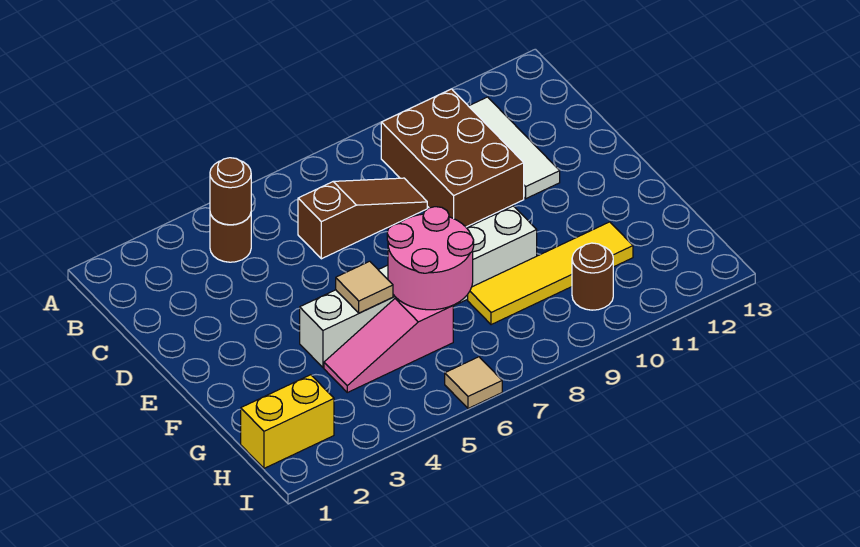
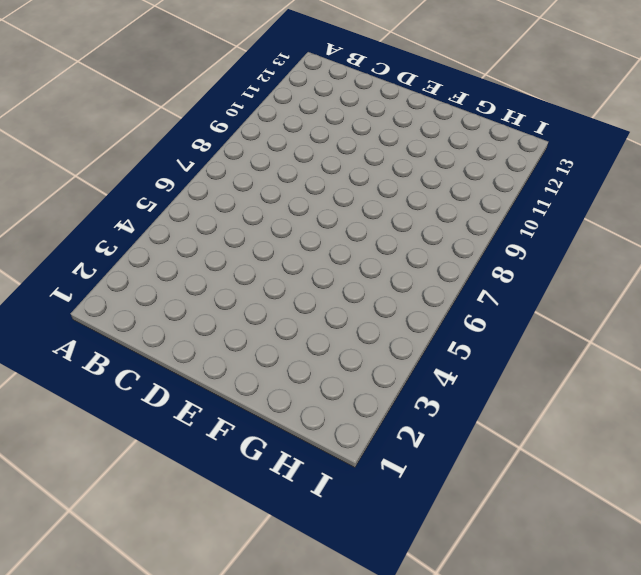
none -> brown 1x1 round brick [210,214,251,262]
none -> brown 2x3 brick [381,89,524,227]
none -> white 1x3 tile [469,97,560,199]

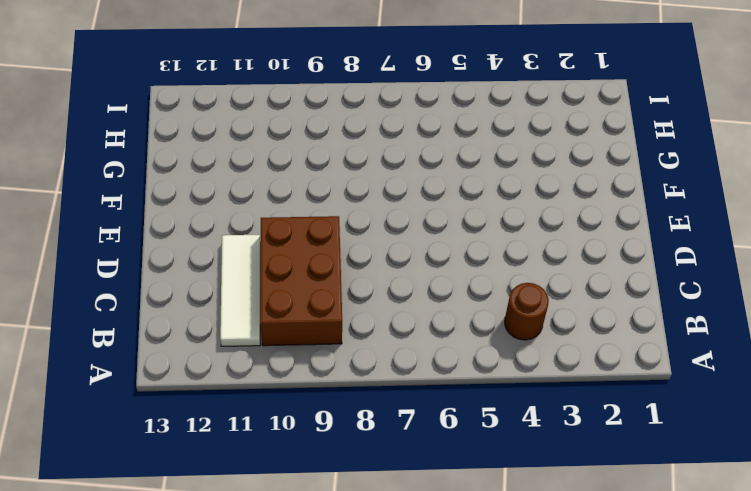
none -> brown 1x3 slope [298,178,427,259]
none -> white 1x6 brick [300,206,537,367]
none -> pink 1x3 slope [324,298,453,392]

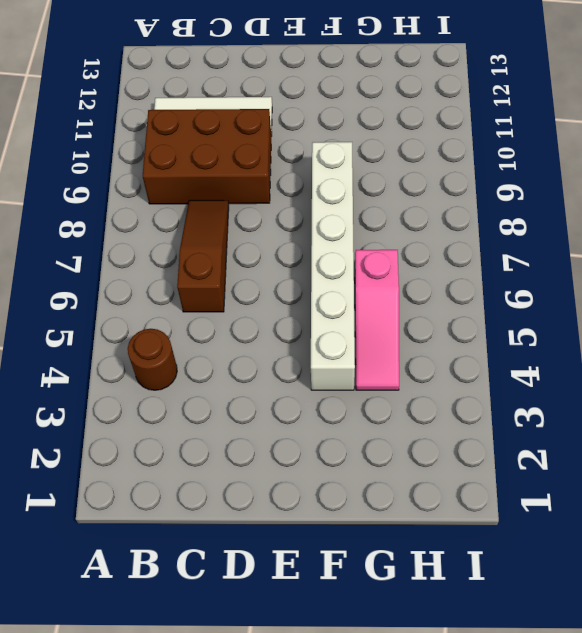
none -> yellow 1x4 tile [468,222,633,325]
none -> yellow 1x2 brick [241,375,334,468]
none -> brown 1x1 round brick [572,243,613,310]

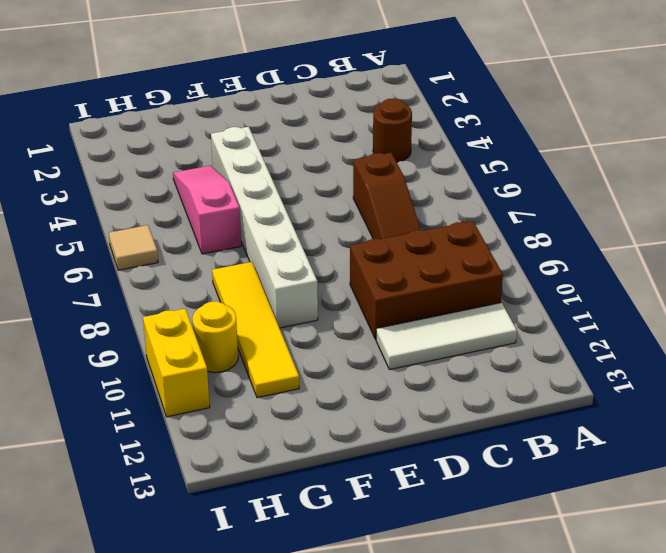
yellow 1x1 round brick [192,301,238,373] -> brown 1x1 round brick [572,243,613,310]
yellow 1x2 brick [143,309,210,417] -> yellow 1x2 brick moved to [241,375,334,468]
none -> brown 1x1 round brick [210,158,251,225]
none -> tan 1x1 tile [336,261,393,313]
none -> pink 2x2 round brick [387,207,474,310]

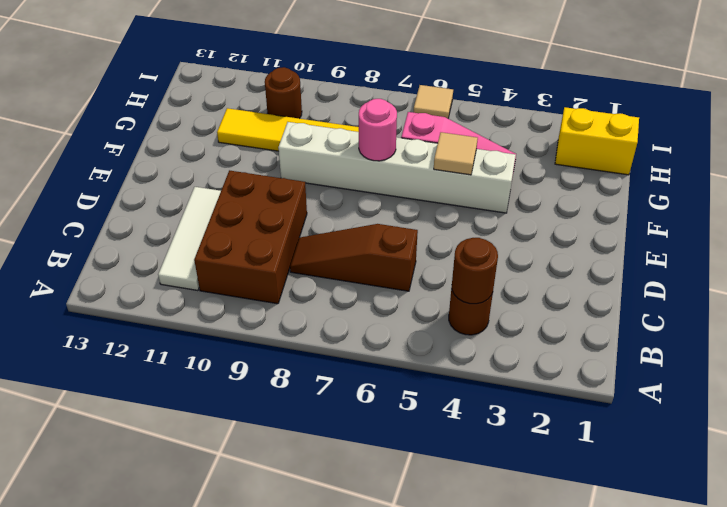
pink 1x1 round brick [359,99,397,161] -> pink 2x2 round brick [387,207,474,310]

